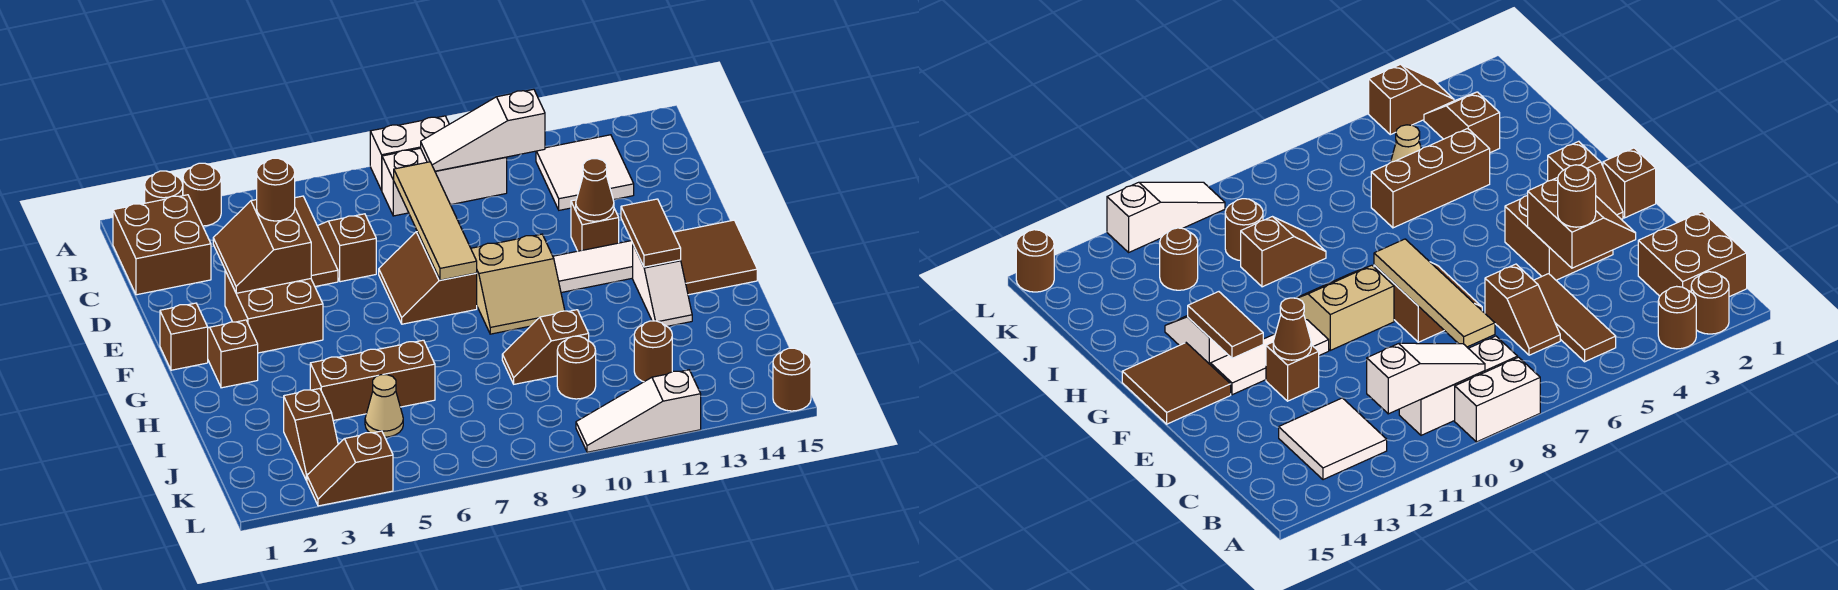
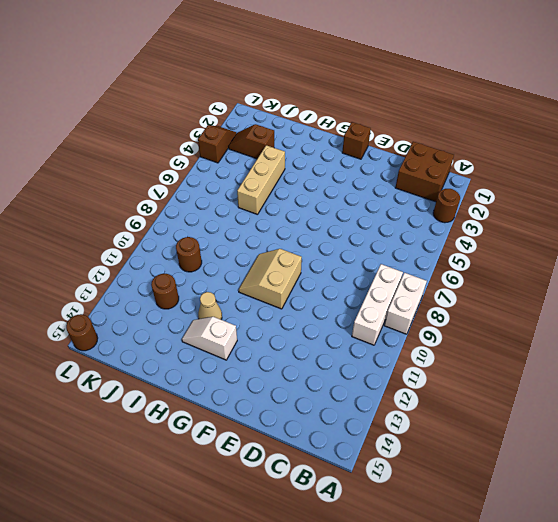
tan 1x1 cone [198,292,222,319] -> tan 1x1 cone moved to [365,375,403,437]
tan 1x3 brick [237,145,285,215] -> brown 1x3 brick [310,340,435,420]
none -> brown 1x1 round brick [145,171,183,203]
none -> brown 1x3 tile [295,196,338,287]
none -> white 2x2 tile [536,135,634,210]
none -> brown 1x2 slope [318,214,376,282]

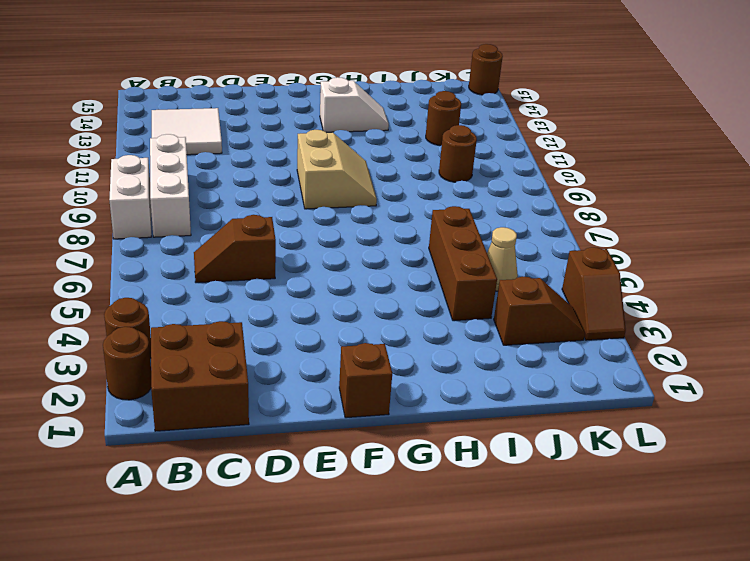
none -> brown 1x3 tile [295,196,338,287]
none -> brown 2x2 brick [225,271,323,353]
none -> brown 2x2 slope [379,232,477,324]
none -> brown 1x1 brick [571,200,619,251]

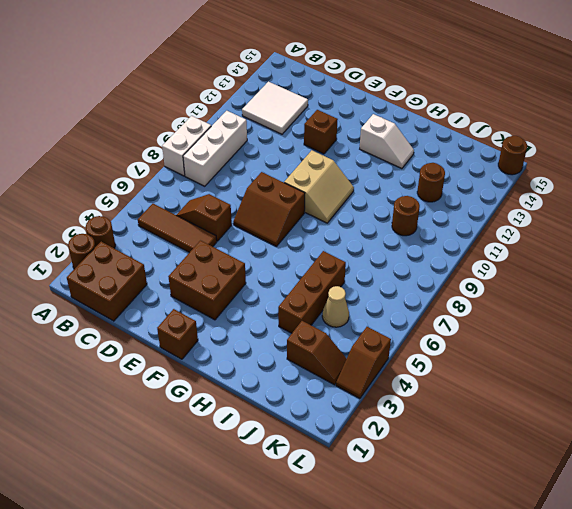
none -> brown 1x2 slope [208,320,258,388]
none -> white 1x3 tile [553,241,633,293]
none -> brown 2x2 tile [673,220,757,295]
none -> brown 1x2 slope [502,310,589,384]

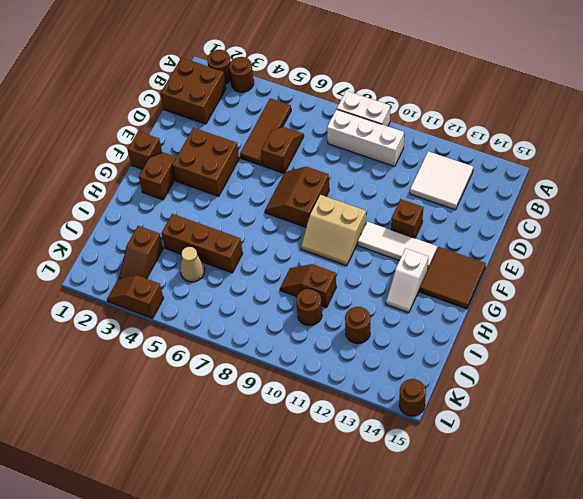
none -> white 1x3 slope [576,370,701,452]
none -> white 1x3 slope [421,89,545,171]
none -> tan 1x4 tile [394,162,477,280]
none -> brown 2x2 slope [213,200,311,293]

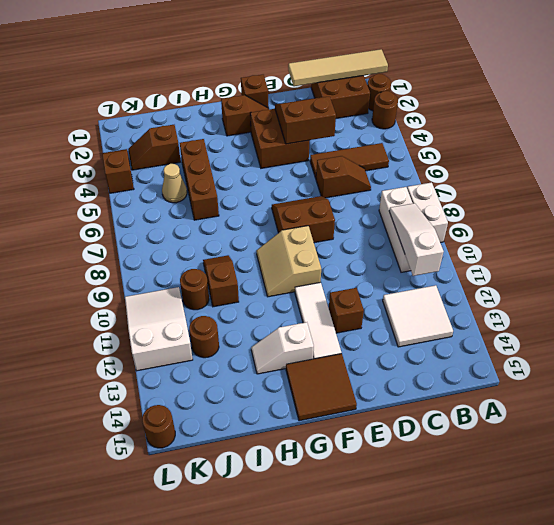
tan 1x4 tile [288,49,388,86] -> tan 1x4 tile moved to [394,162,477,280]
white 2x3 slope [125,287,193,371] -> white 1x3 slope [576,370,701,452]
none -> brown 1x1 cone [576,159,614,221]
none -> brown 1x2 tile [621,199,681,267]
none -> brown 1x1 round brick [257,158,295,221]

